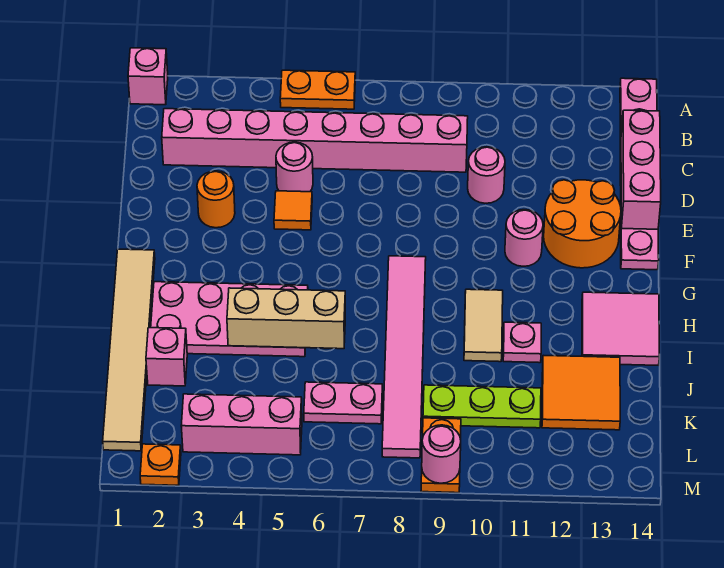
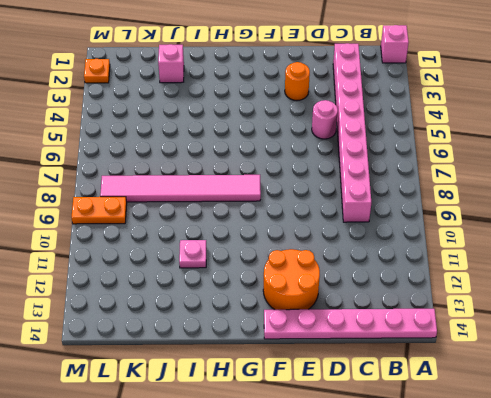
none -> orange 1x2 plate [280,70,355,109]
none -> pink 1x1 round brick [468,147,505,203]
none -> orange 1x1 tile [274,191,312,230]

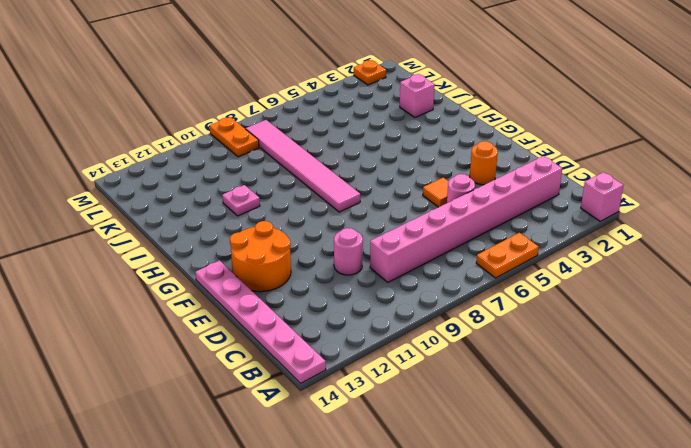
none -> pink 1x1 round brick [505,210,543,266]
none -> tan 1x6 tile [103,249,155,451]
none -> pink 2x4 plate [151,282,308,357]

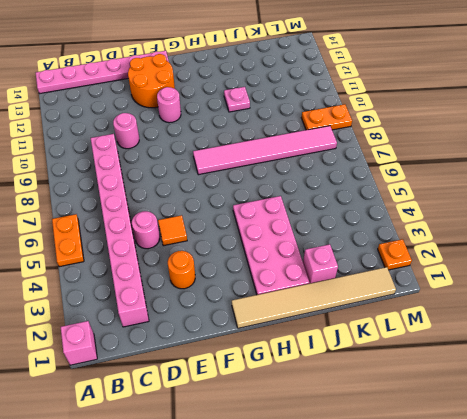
none -> tan 1x2 tile [464,289,503,362]
none -> pink 2x2 tile [582,292,659,365]
none -> orange 2x2 tile [542,355,620,430]

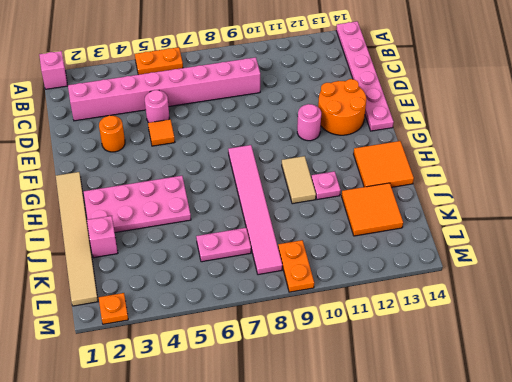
orange 2x2 tile [354,141,414,187] -> pink 2x2 tile [582,292,659,365]
none -> pink 1x1 round brick [468,147,505,203]
none -> lime 1x3 plate [423,385,541,428]
none -> pink 1x3 brick [181,394,302,455]

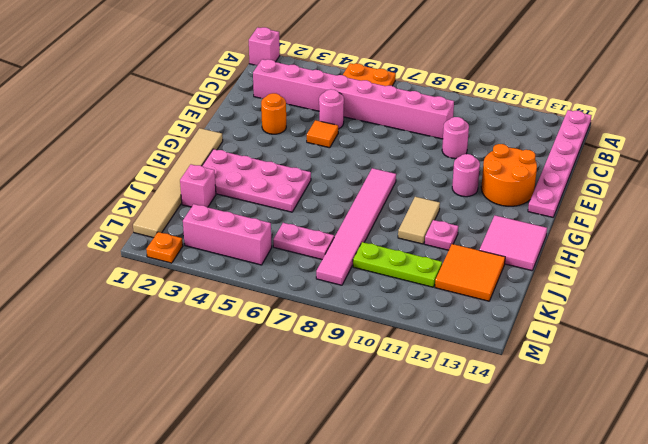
none -> orange 1x2 plate [421,418,461,493]
none -> pink 1x3 brick [621,110,661,229]
none -> tan 1x3 brick [227,288,345,349]

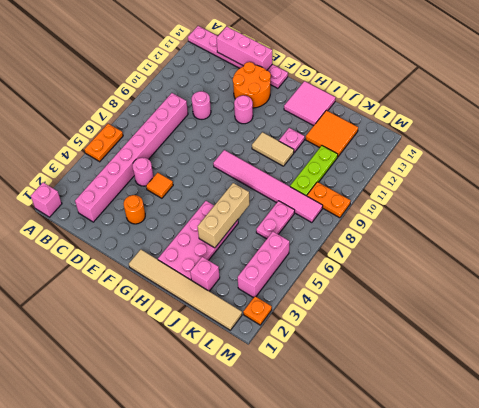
none -> pink 1x1 round brick [422,425,461,483]

